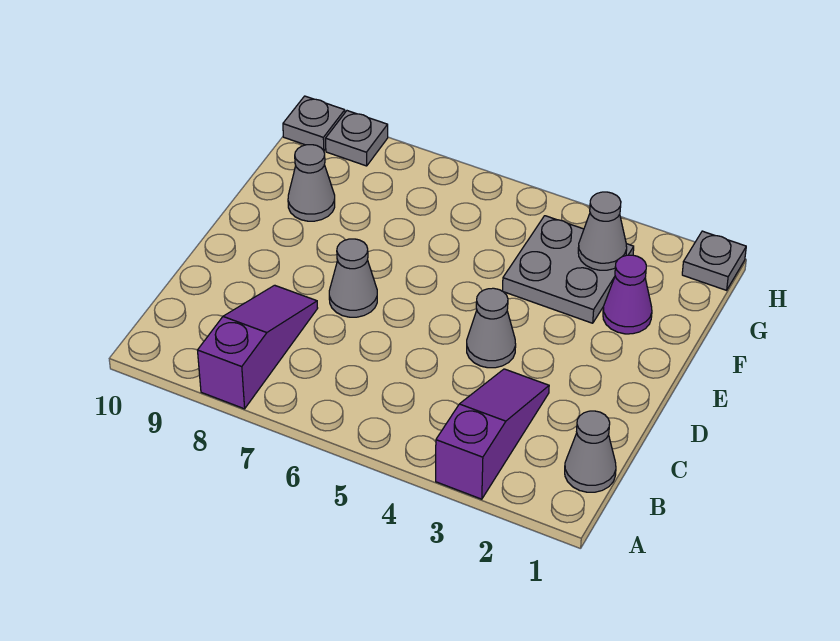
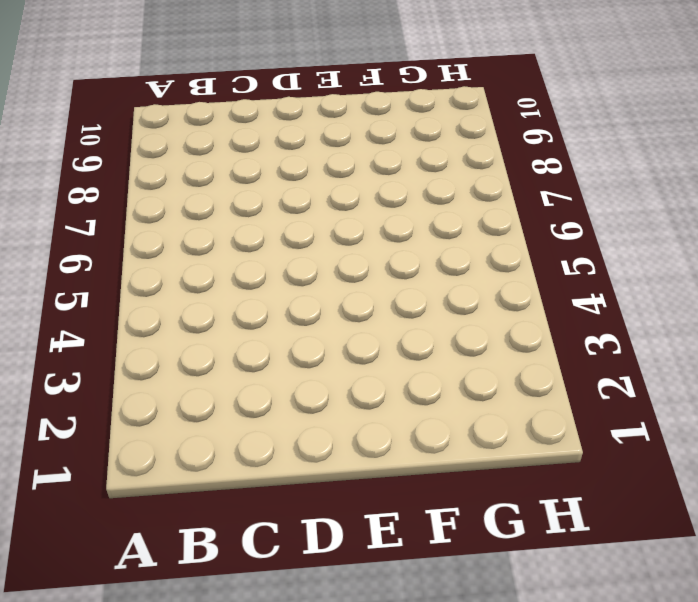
none -> purple 1x3 slope [436,369,549,499]
none -> purple 1x3 slope [198,285,318,409]
none -> grey 1x1 cone [565,411,616,492]

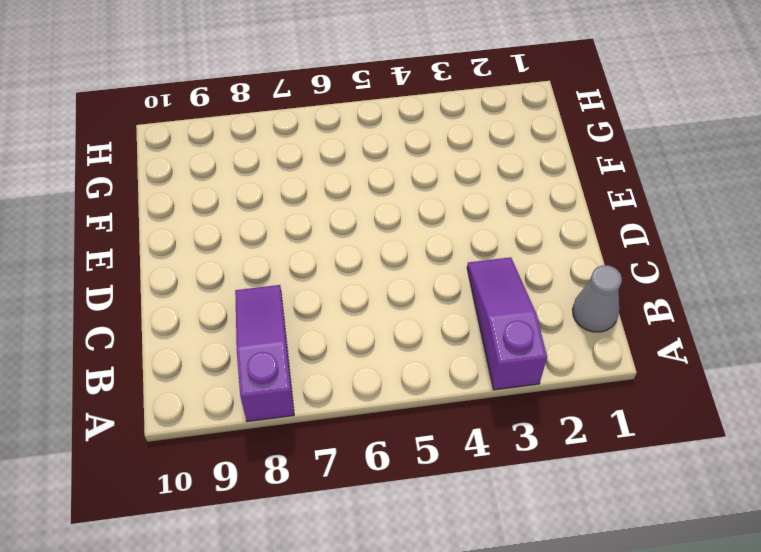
none -> grey 1x1 cone [467,288,516,368]
none -> grey 1x1 cone [329,239,377,317]
none -> purple 1x1 cone [603,255,652,334]

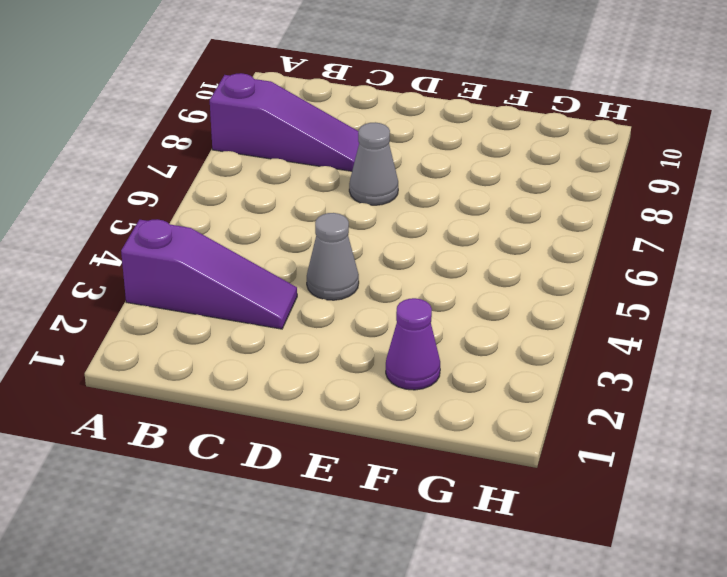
none -> grey 1x1 cone [565,411,616,492]
none -> grey 2x2 plate [503,216,634,323]
none -> grey 1x1 cone [288,145,335,221]

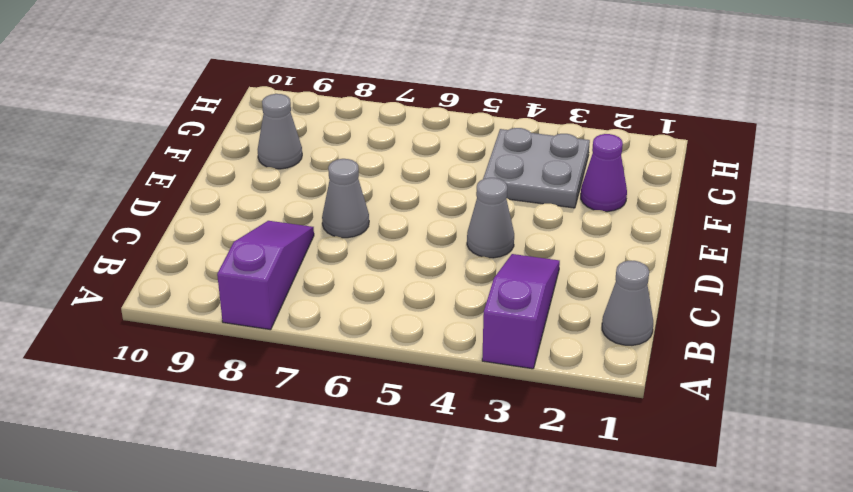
none -> grey 1x1 plate [682,231,746,290]
none -> grey 1x1 plate [326,111,388,166]
none -> grey 1x1 plate [283,96,345,151]

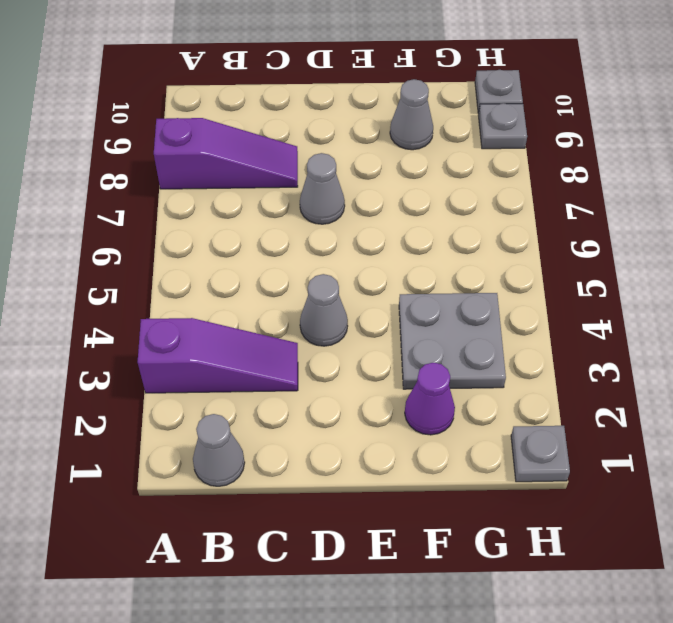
none -> grey 1x1 cone [578,192,627,270]

